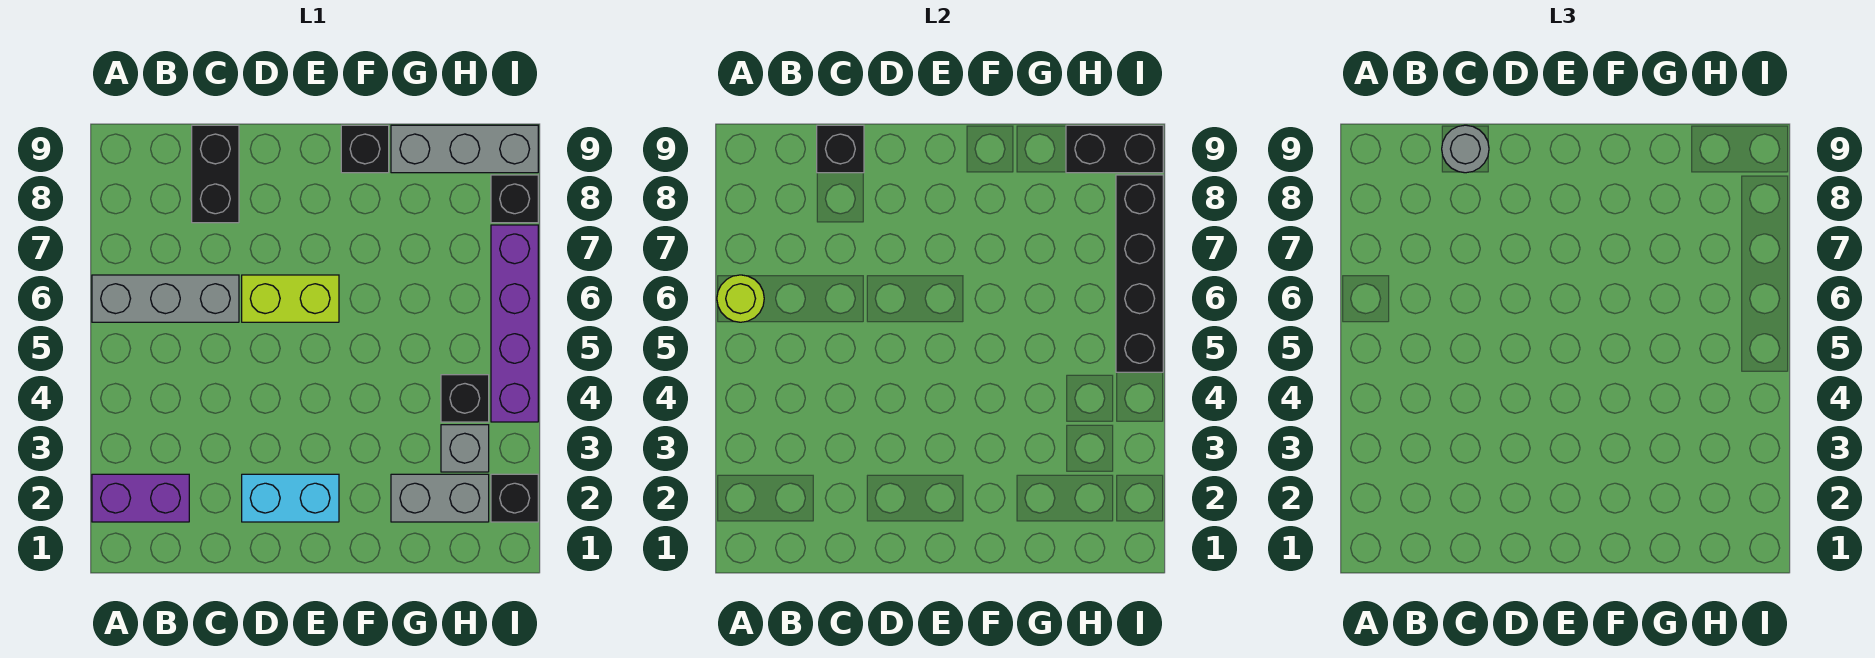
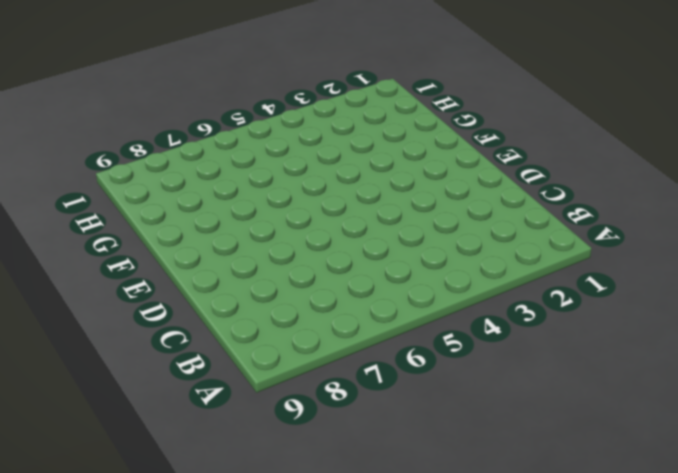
none -> purple 1x2 brick [92,474,189,522]
none -> grey 1x3 brick [92,275,239,322]
none -> black 1x2 brick [192,125,239,223]

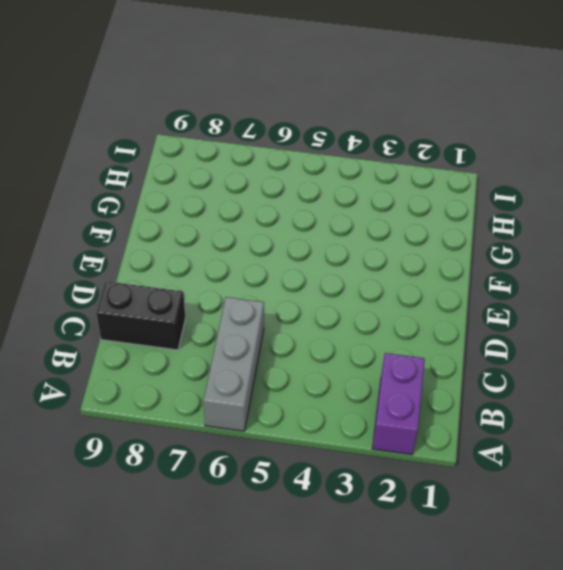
none -> cyan 1x2 brick [242,474,339,522]
none -> lime 1x2 brick [242,275,339,322]
none -> black 1x1 brick [341,125,389,173]

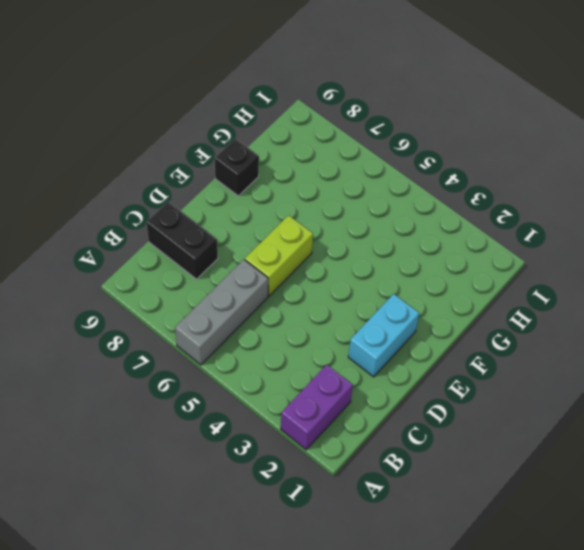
none -> grey 1x2 brick [391,474,489,522]
none -> grey 1x3 brick [391,125,538,173]
none -> grey 1x1 brick [441,425,489,472]

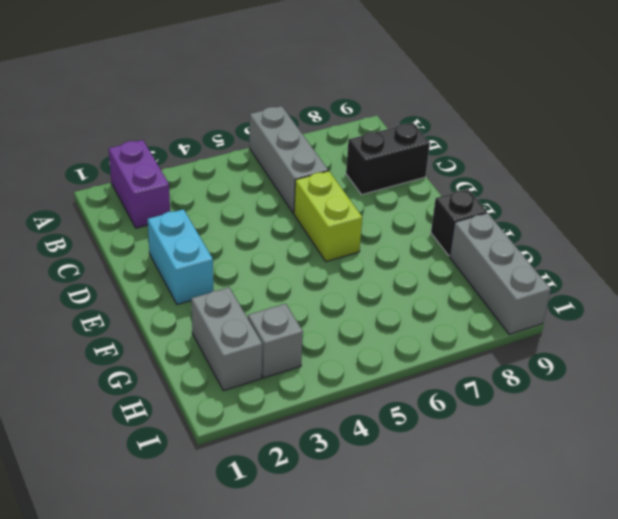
none -> black 1x1 brick [441,375,489,422]
none -> black 1x1 brick [491,474,538,522]
none -> purple 1x4 brick [491,225,538,422]

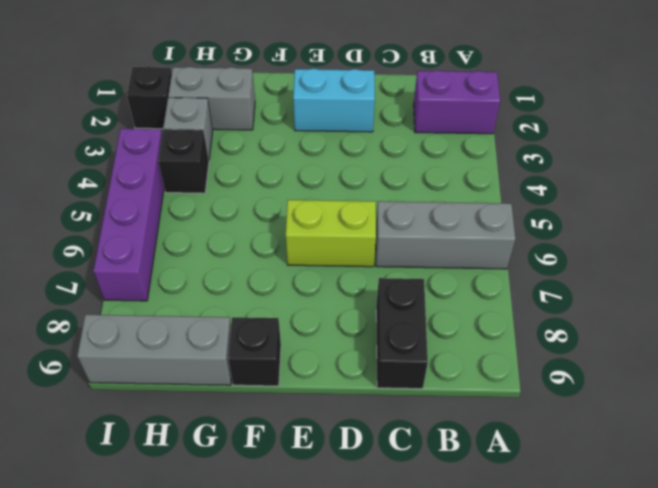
none -> black 1x1 brick [491,175,538,223]
none -> lime 1x1 round brick [717,275,764,322]
none -> black 1x1 brick [817,125,864,173]

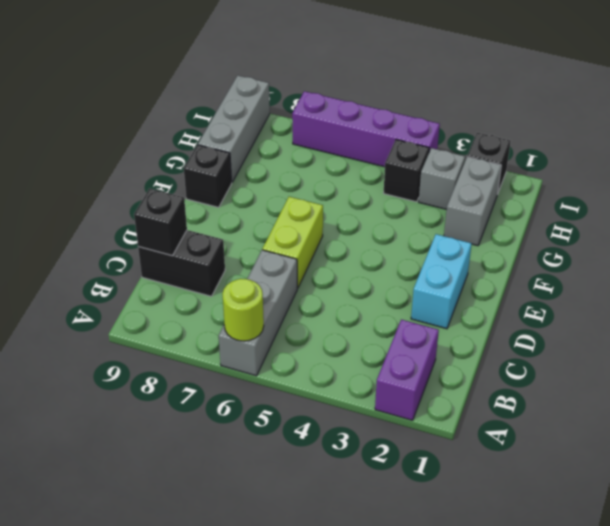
none -> black 1x1 brick [491,175,538,223]
none -> black 1x2 brick [1066,125,1163,173]
none -> black 1x4 brick [1116,175,1163,372]

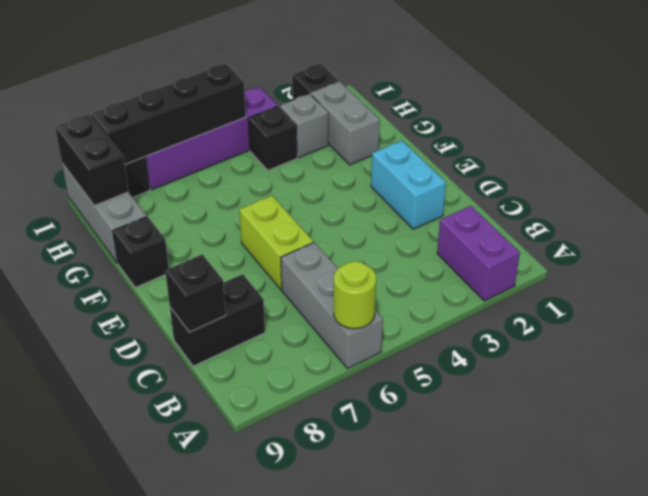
none -> grey 1x1 round brick [1442,125,1489,173]

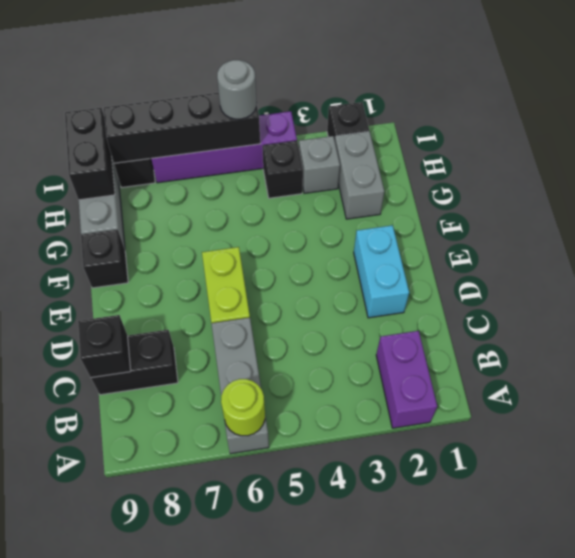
grey 1x1 round brick [217,60,257,119] -> grey 1x1 round brick moved to [1442,125,1489,173]

